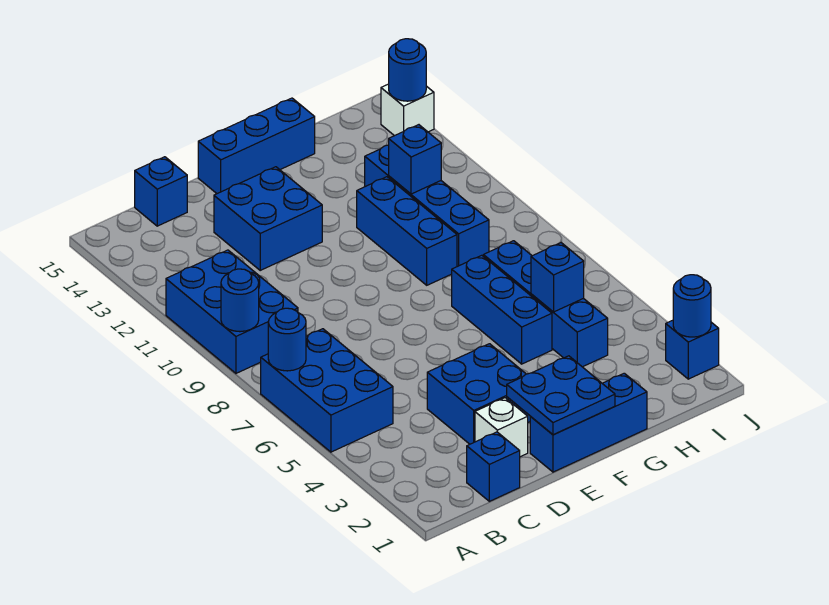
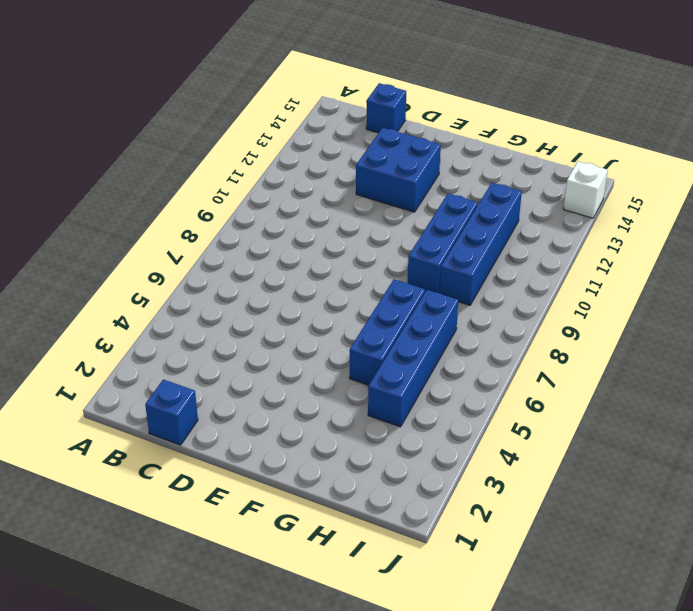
none -> blue 2x3 brick [261,329,393,452]
none -> blue 2x3 brick [166,250,298,373]
none -> white 1x1 brick [475,398,528,457]

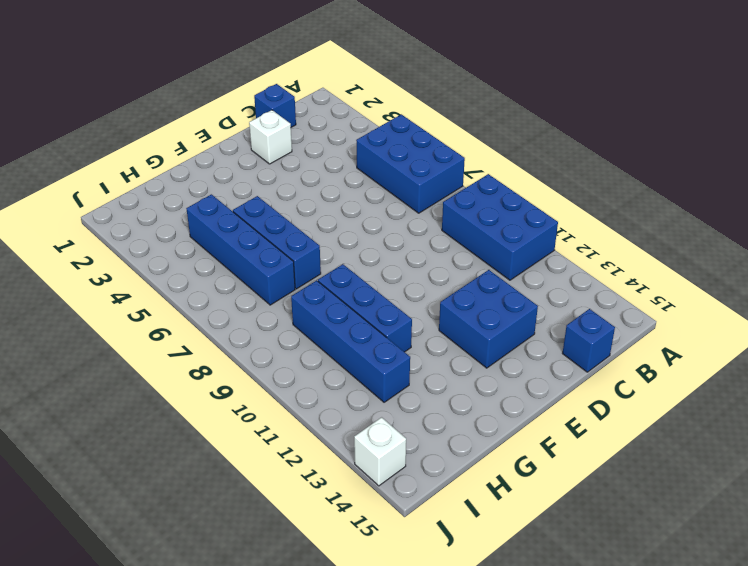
none -> blue 2x2 brick [427,344,530,444]
none -> blue 1x3 brick [530,373,647,472]
none -> blue 1x3 brick [198,98,315,194]

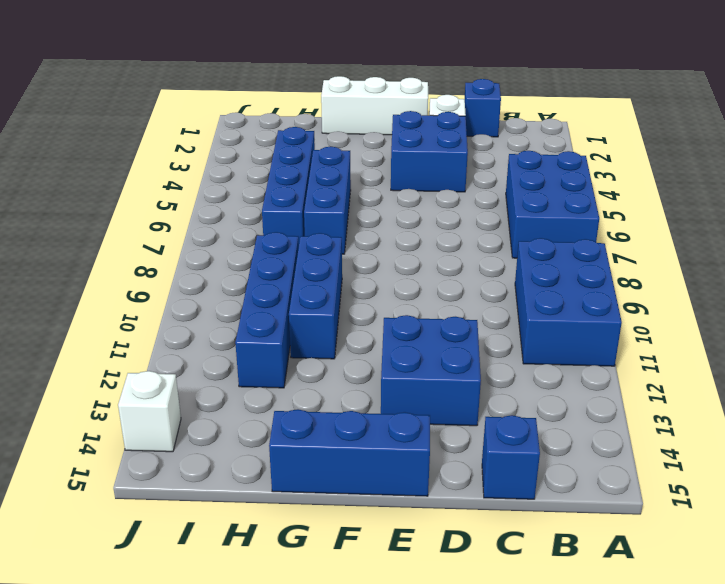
white 1x3 brick [321,76,428,135] -> blue 1x3 brick [530,373,647,472]
none -> blue 1x1 brick [666,320,719,379]
none -> blue 1x1 round brick [268,308,306,371]
none -> blue 1x1 round brick [221,269,259,332]

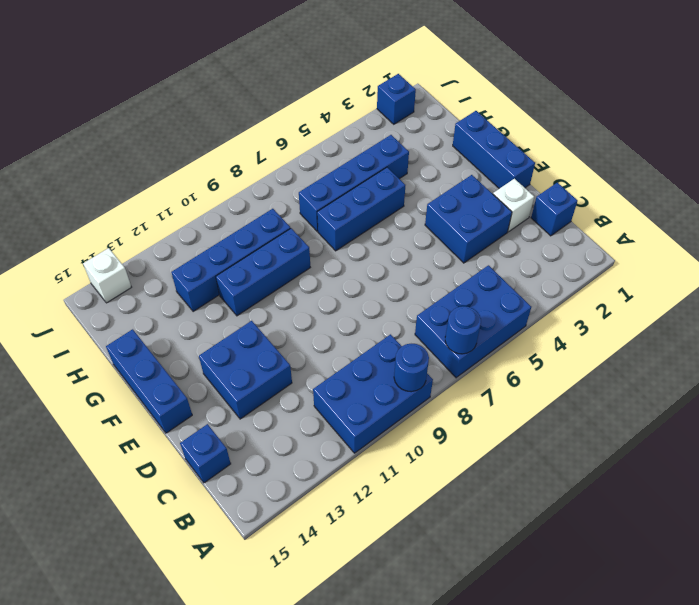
none -> blue 2x2 plate [507,356,615,435]
none -> blue 1x1 brick [531,243,584,312]
none -> blue 1x1 brick [389,125,441,194]

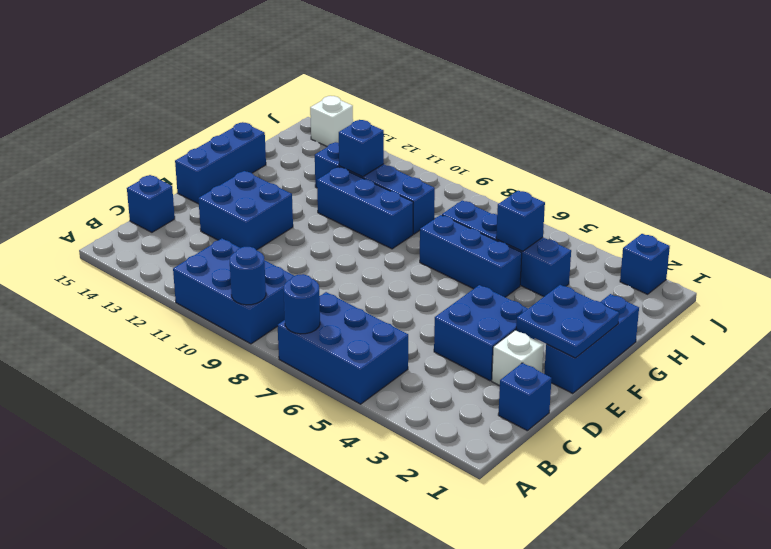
none -> blue 1x1 round brick [673,275,711,337]
none -> blue 1x1 round brick [389,39,426,101]

